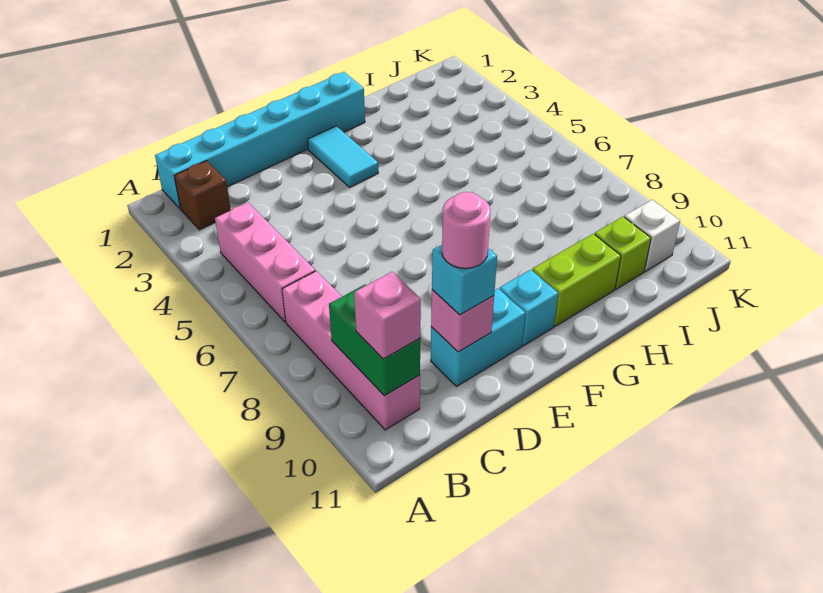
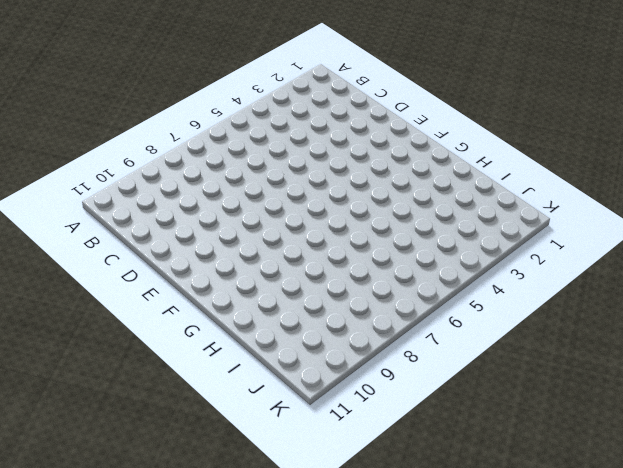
none -> cyan 1x6 brick [155,72,365,209]
none -> brown 1x1 brick [174,161,231,230]
none -> pink 1x3 brick [215,202,315,322]

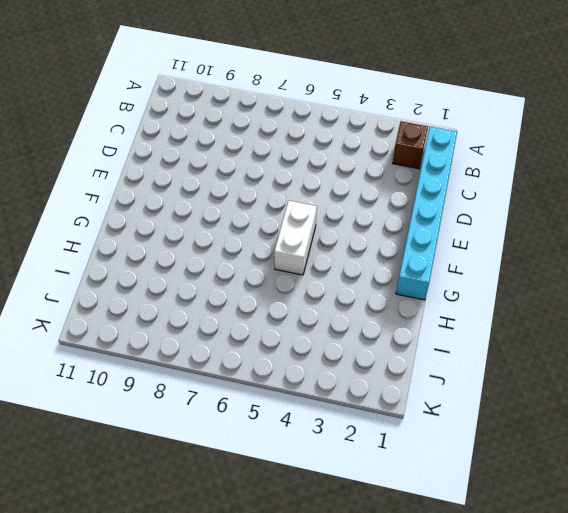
white 1x2 brick [274,201,317,275] -> none
none -> pink 1x3 brick [215,202,315,322]
none -> pink 1x4 brick [282,271,420,430]
none -> cyan 1x2 brick [431,289,525,386]

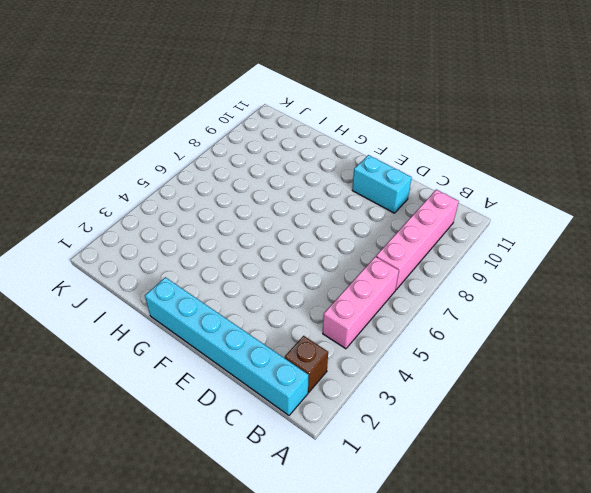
none -> cyan 1x2 tile [308,126,378,187]
none -> cyan 1x1 brick [499,270,558,346]
none -> lime 1x2 brick [532,234,621,326]

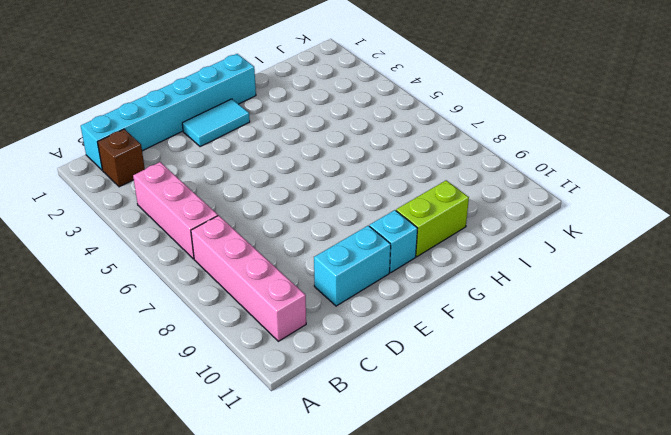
cyan 1x2 tile [182,99,250,147] -> cyan 1x2 tile turned to [308,126,378,187]
none -> lime 1x1 brick [594,217,651,289]
none -> white 1x1 brick [624,200,680,271]
none -> green 1x2 brick [329,285,420,396]

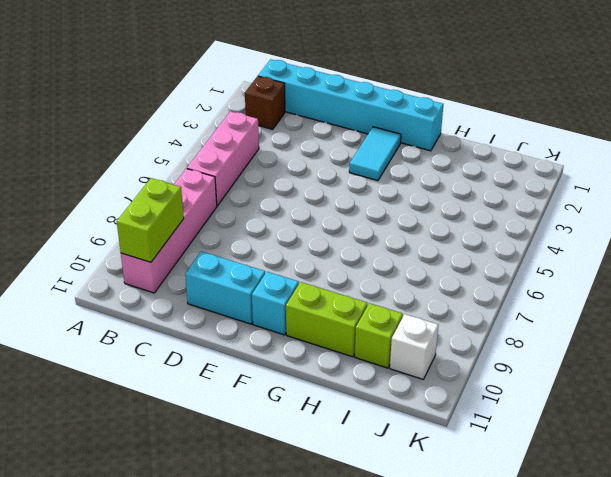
lime 1x2 brick [117,178,184,262] -> green 1x2 brick [329,285,420,396]
none -> pink 1x1 brick [431,290,494,352]
none -> pink 1x1 brick [354,272,421,359]
none -> cyan 1x1 brick [432,245,497,315]

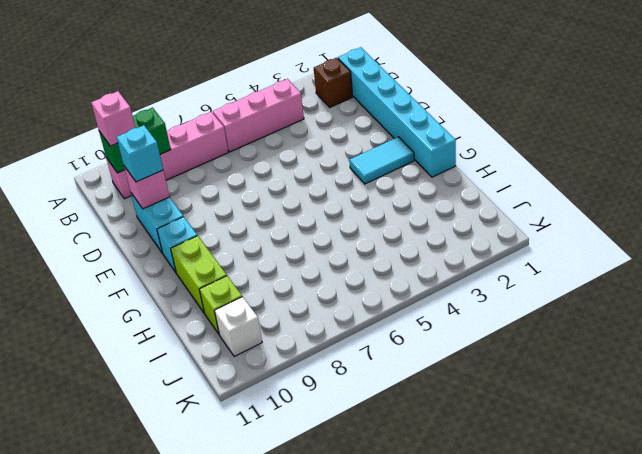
none -> pink 1x1 round brick [442,192,491,269]

